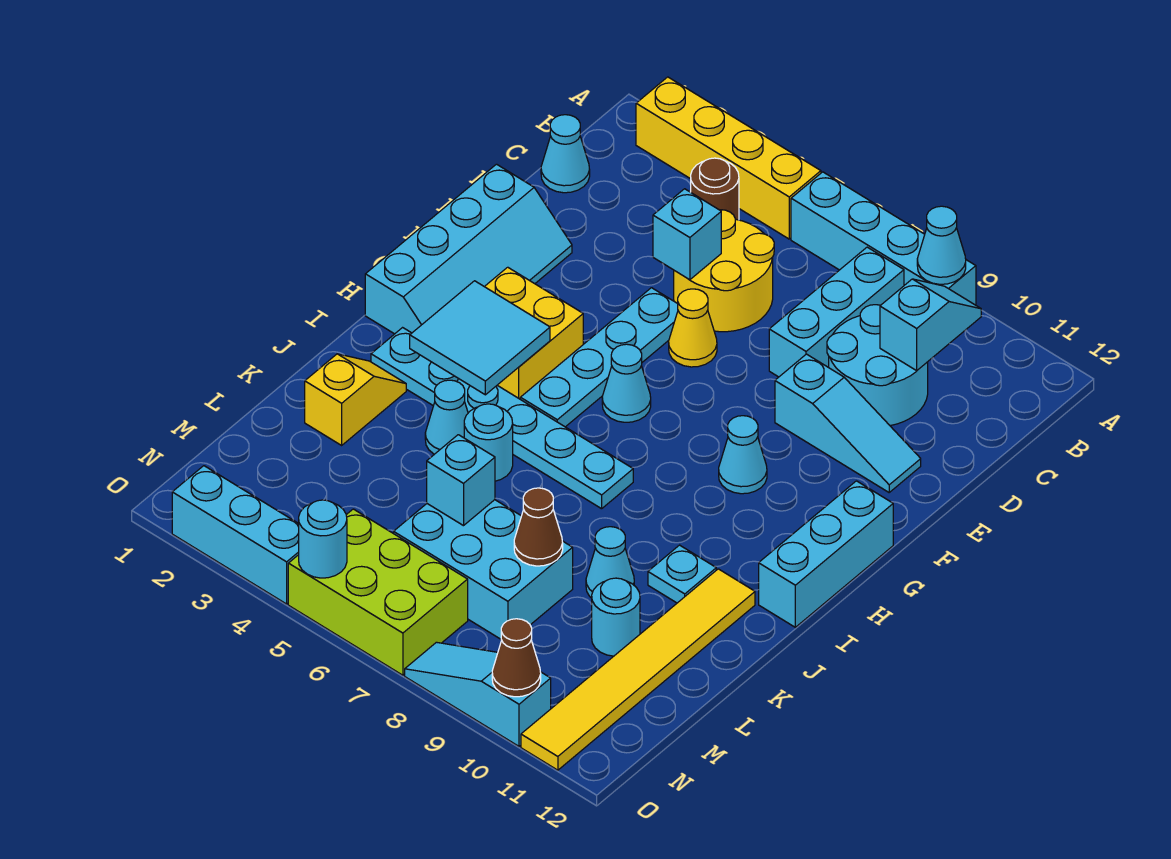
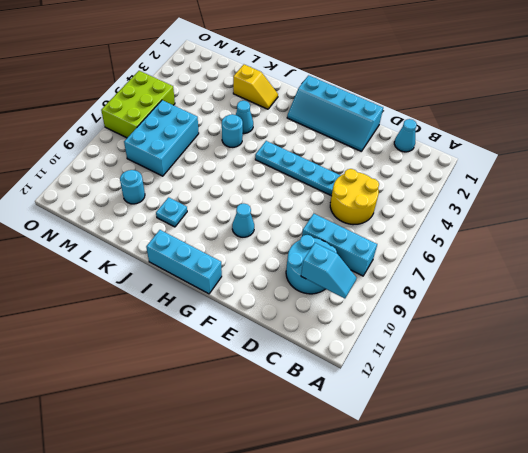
none -> yellow 1x4 brick [636,77,821,239]
none -> cyan 1x4 brick [791,172,976,305]
none -> brown 1x1 round brick [691,158,739,220]
none -> yellow 1x1 cone [669,289,717,367]

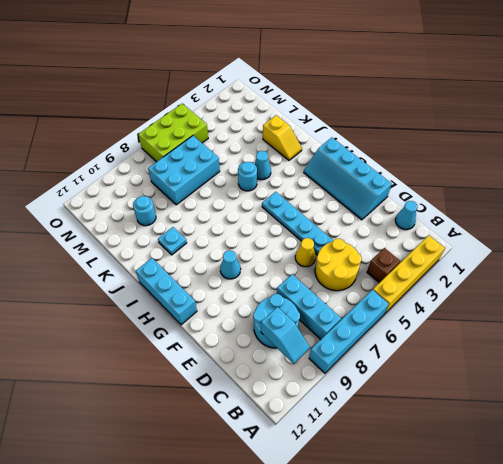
brown 1x1 brick [367,248,400,283] -> brown 1x1 round brick [691,158,739,220]
none -> cyan 1x3 slope [775,354,921,492]
none -> yellow 2x2 brick [485,267,583,399]
none -> cyan 1x1 cone [602,344,651,422]
none -> cyan 1x6 plate [371,328,633,509]

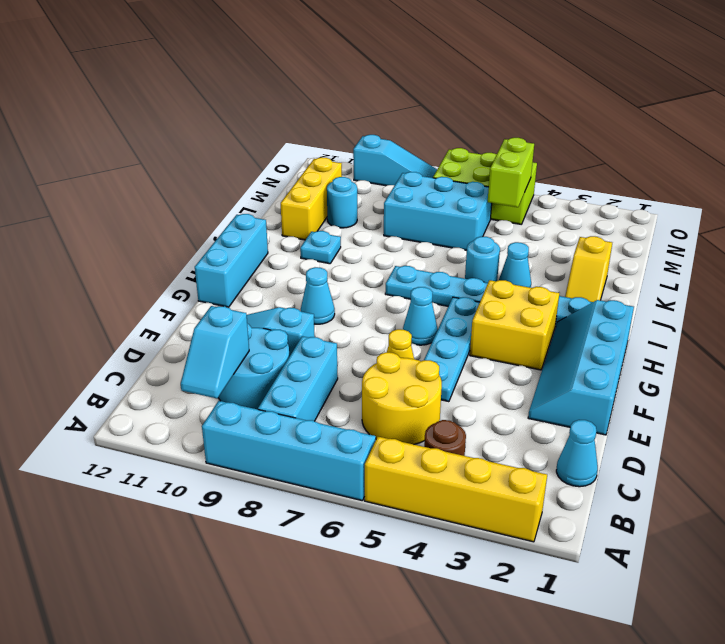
yellow 1x3 brick [281,157,342,240] -> yellow 1x6 tile [521,569,755,770]
lime 1x2 brick [488,138,534,207] -> none
none -> cyan 1x1 cone [586,527,634,598]
none -> cyan 1x3 brick [172,466,299,604]
none -> cyan 1x1 cone [917,206,966,284]
none -> cyan 1x1 brick [653,189,721,280]

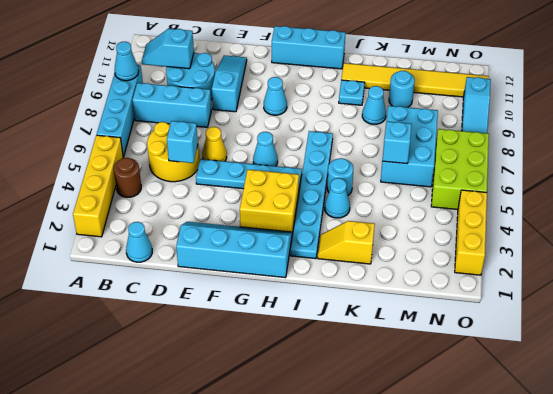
yellow 1x3 brick [455,190,487,275] -> cyan 1x3 brick [172,466,299,604]
none -> cyan 2x2 tile [410,281,550,395]
none -> brown 1x1 cone [514,488,563,566]
none -> cyan 1x1 round brick [299,500,347,578]
none -> brown 1x1 cone [492,619,541,697]

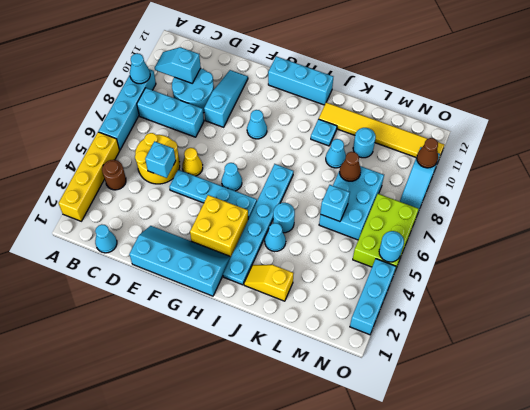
none -> cyan 2x2 tile [410,281,550,395]

